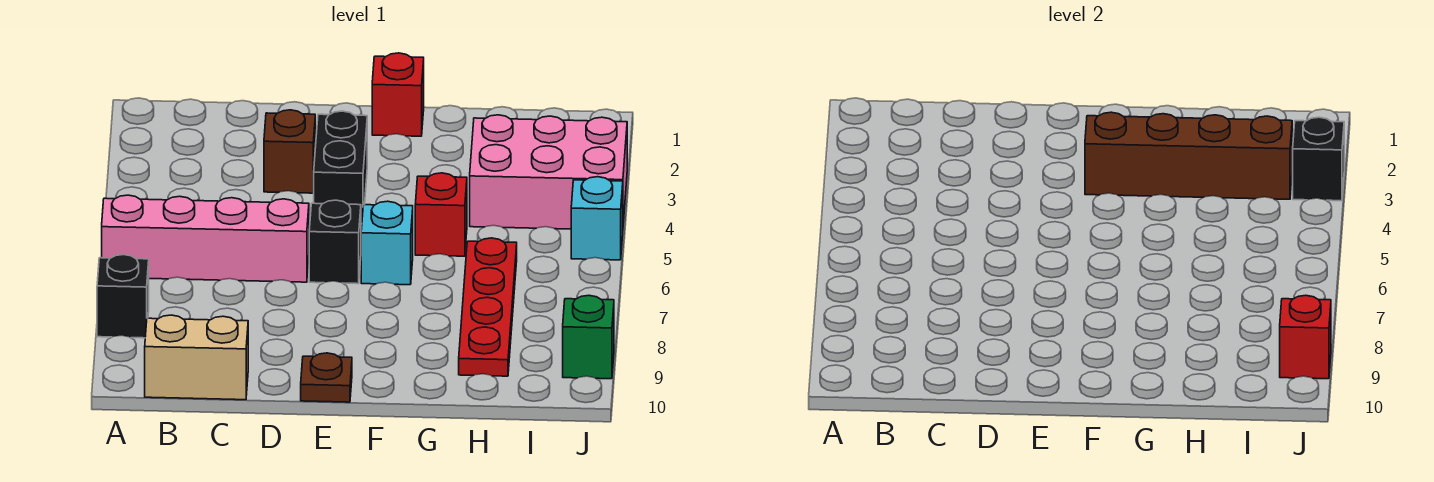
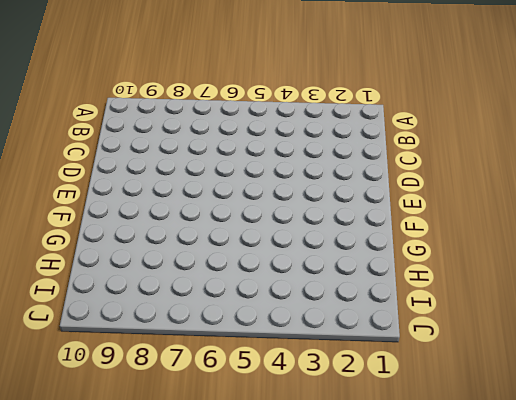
none -> pink 1x4 brick [102,195,309,282]
none -> black 1x1 brick [97,255,149,338]
none -> tan 1x2 brick [145,315,248,400]

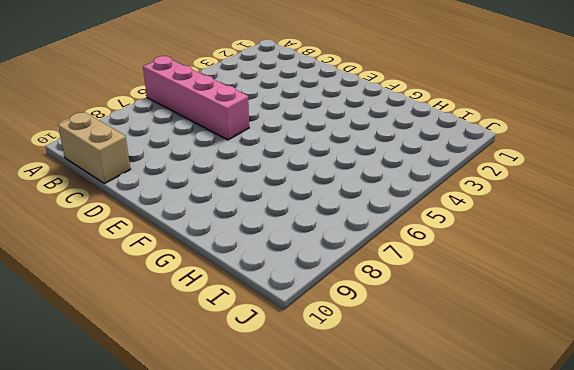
none -> black 1x1 brick [97,255,149,338]
none -> brown 1x1 brick [264,110,315,193]
none -> black 1x2 brick [313,111,367,224]

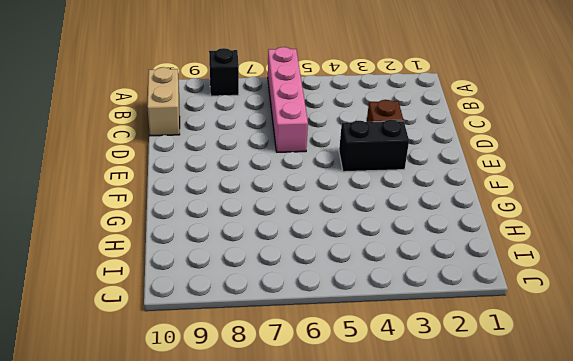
none -> black 1x1 brick [309,200,361,284]
none -> brown 1x1 plate [301,353,352,402]
none -> red 1x1 brick [372,53,424,136]

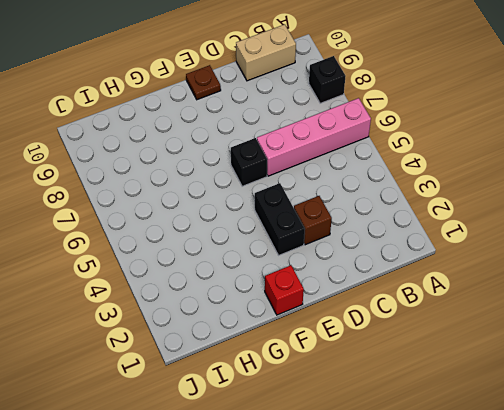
none -> cyan 1x1 brick [361,201,413,285]
none -> red 1x1 brick [415,173,467,256]
none -> pink 2x3 brick [470,115,627,229]

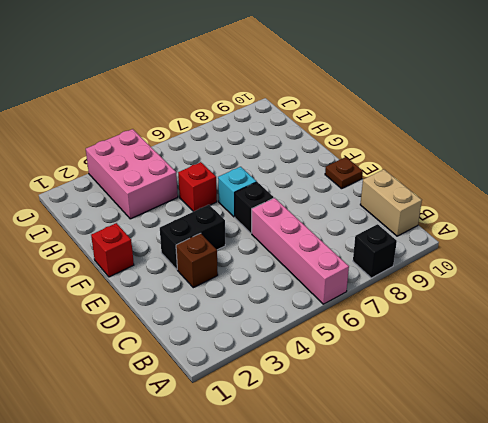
none -> red 1x4 plate [459,238,517,376]
none -> cyan 1x1 brick [571,177,623,260]
none -> green 1x1 brick [563,295,614,379]

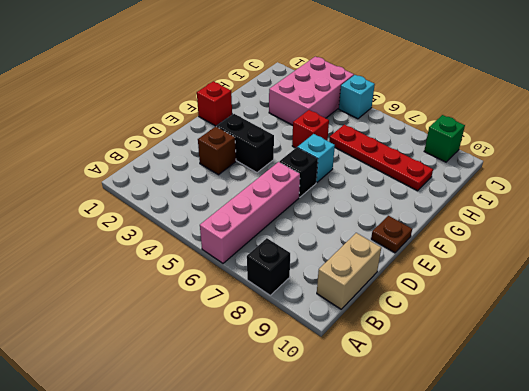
none -> brown 1x4 brick [1085,112,1292,199]
none -> black 1x1 brick [1293,117,1344,201]
none -> red 1x1 brick [1280,295,1331,379]

